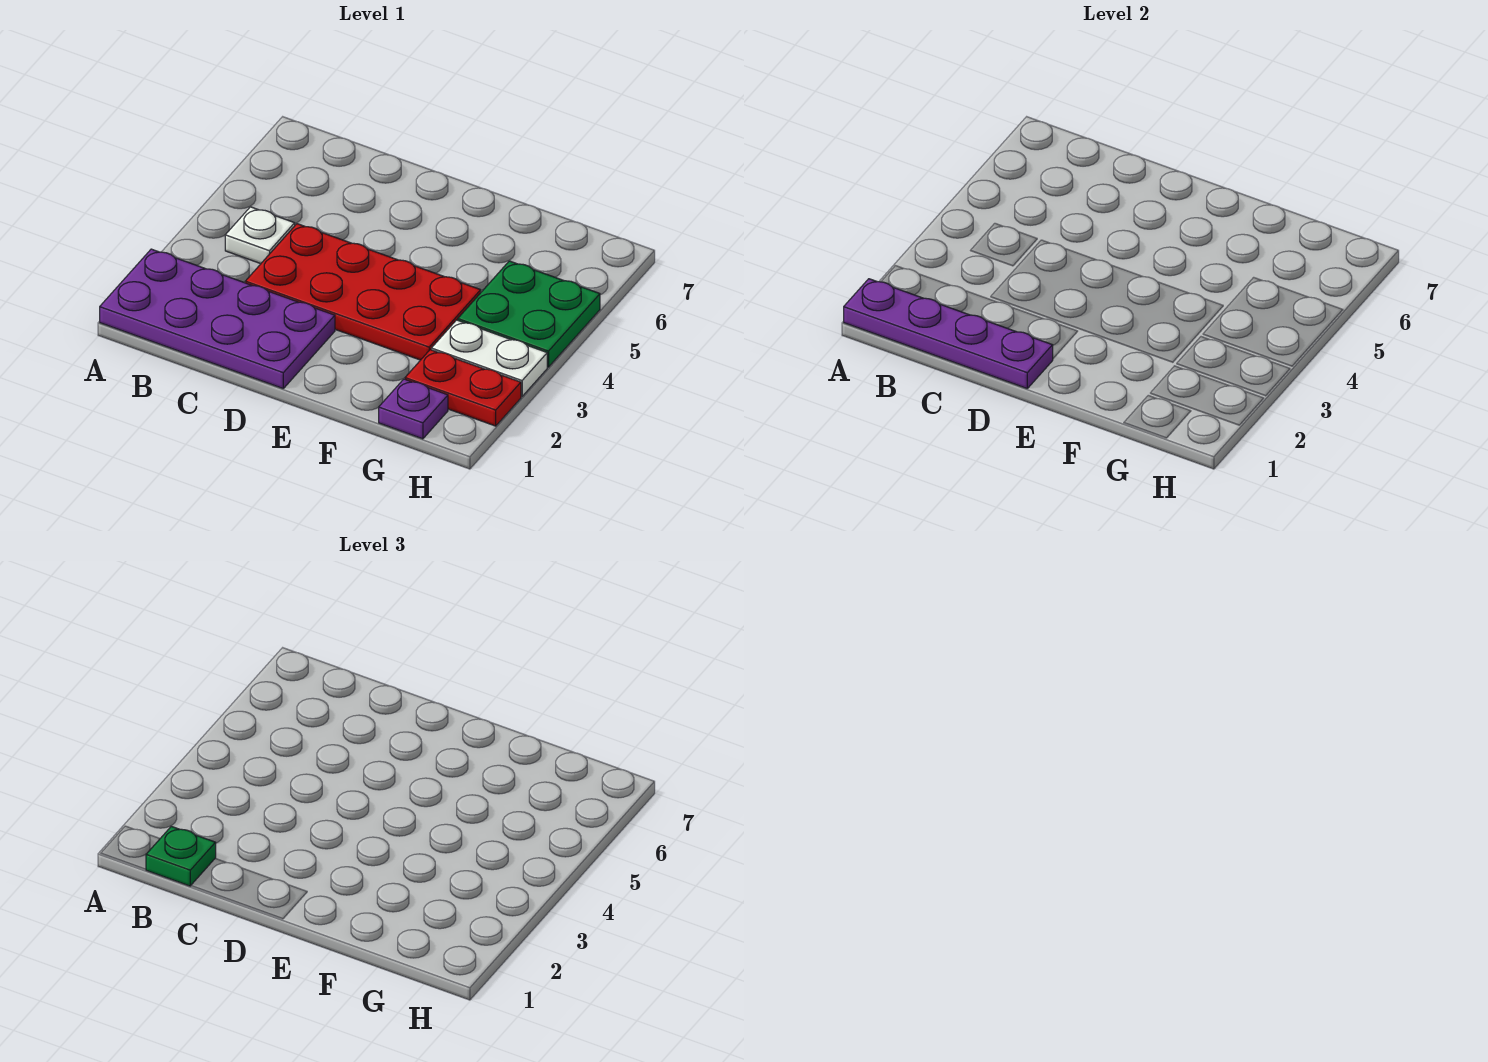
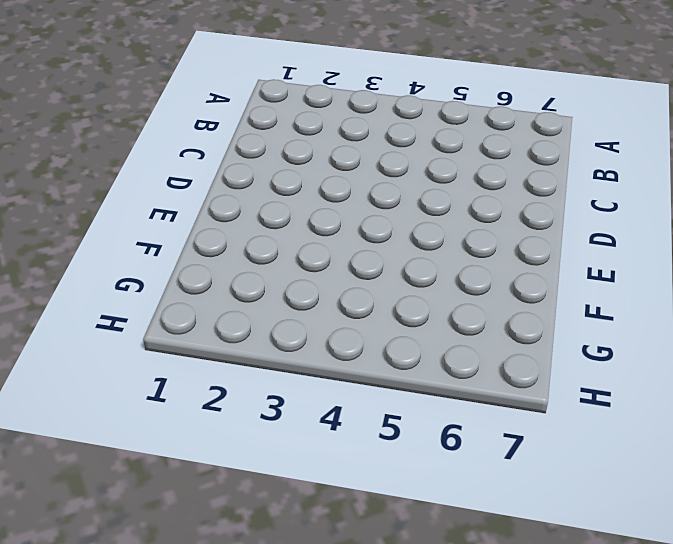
none -> purple 2x4 plate [100,249,335,388]
none -> white 1x1 plate [225,207,295,264]

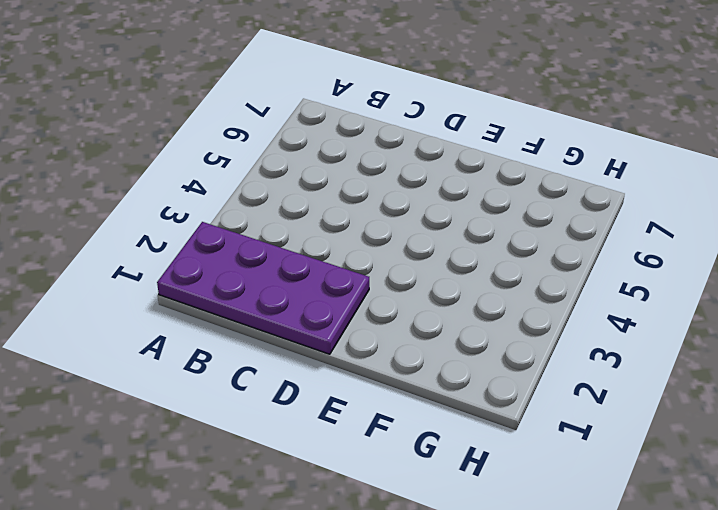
none -> white 1x1 plate [225,207,295,264]
none -> red 2x4 plate [245,224,481,360]

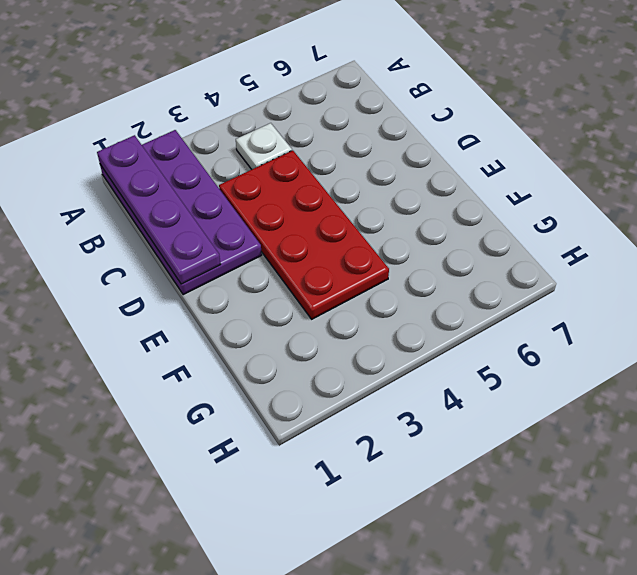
none -> purple 1x1 plate [379,379,448,439]
none -> red 1x2 plate [405,350,521,426]

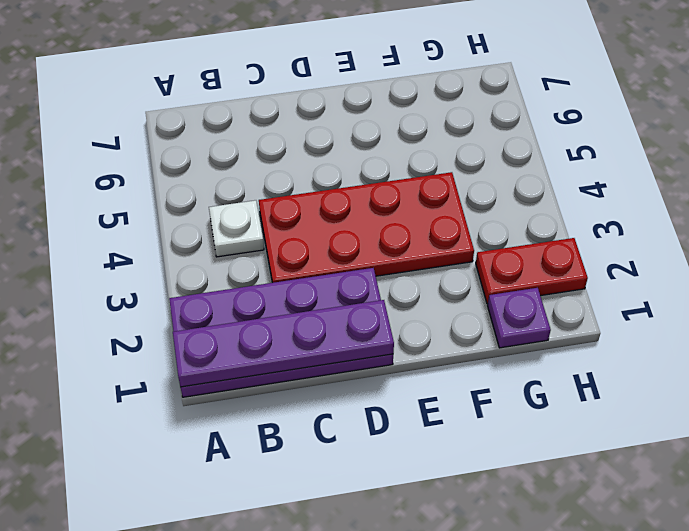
none -> white 1x2 plate [431,320,547,396]
none -> green 2x2 plate [458,261,600,367]

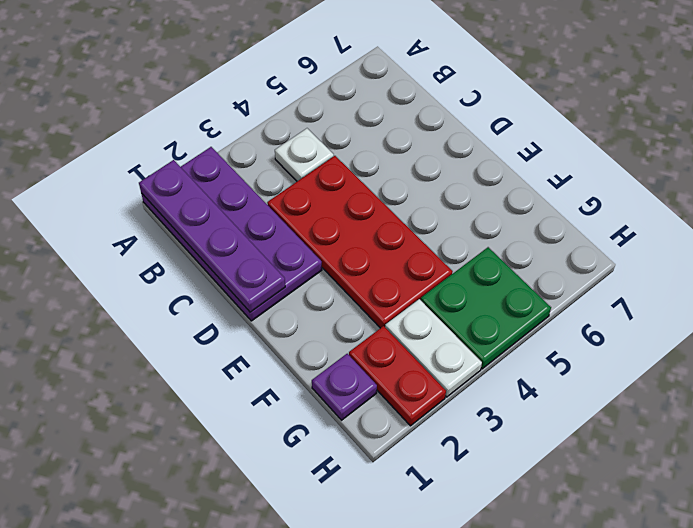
none -> green 1x1 plate [146,826,216,886]

